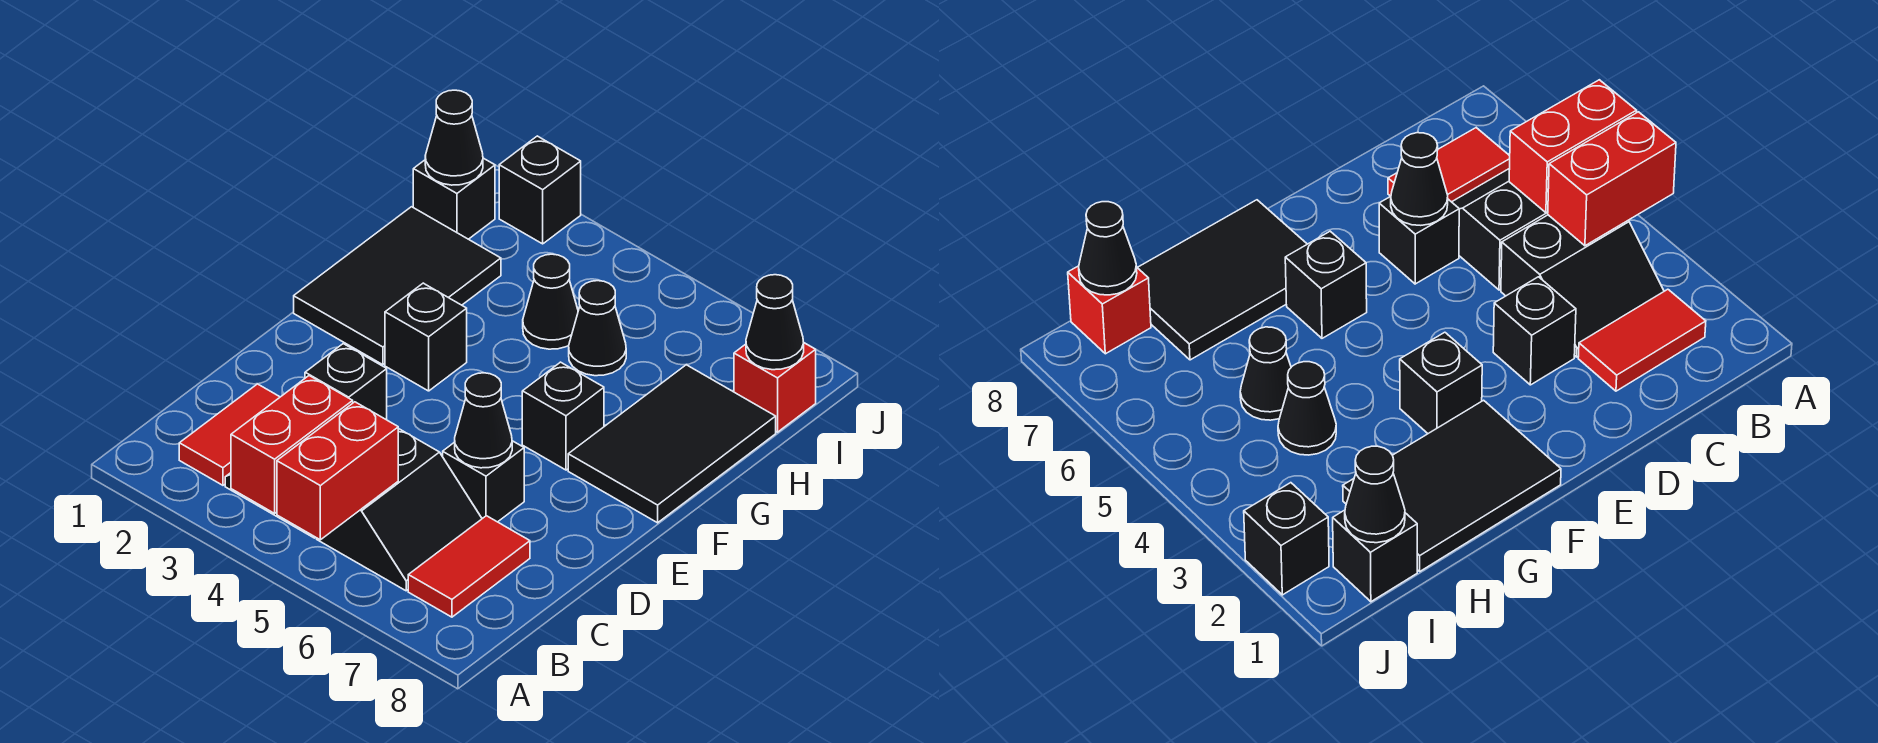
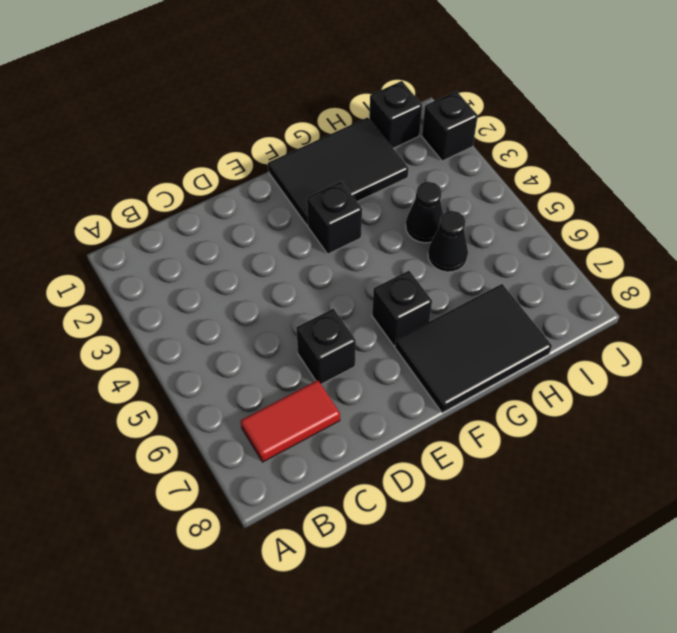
none -> red 1x2 tile [179,384,280,485]
none -> black 2x2 slope [1501,215,1664,357]
none -> black 2x2 slope [317,428,482,591]

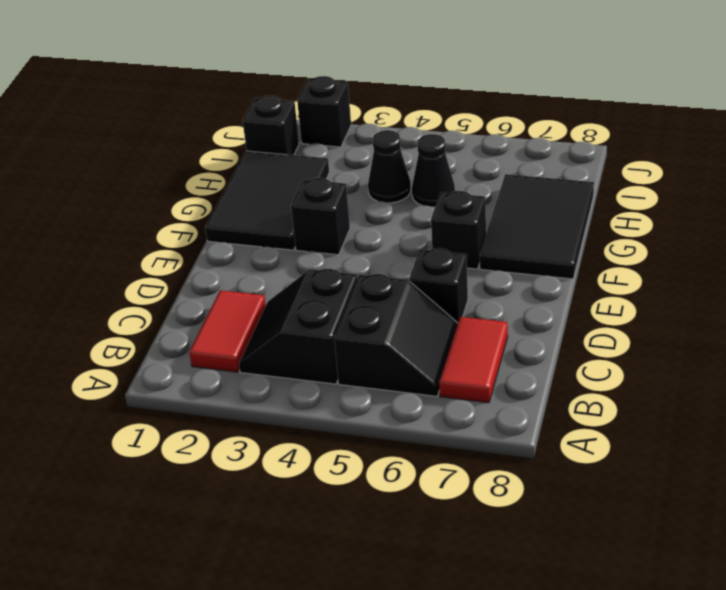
none -> black 1x1 brick [305,344,387,420]
none -> red 1x1 brick [734,343,816,432]
none -> red 1x2 brick [231,376,353,513]

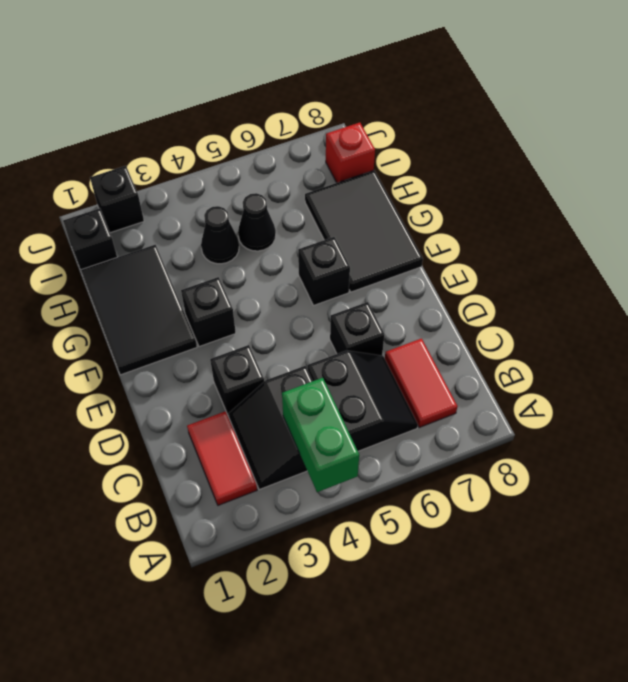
green 1x2 brick [282,378,359,492] -> red 1x2 brick [231,376,353,513]
none -> red 1x2 brick [277,402,398,540]
none -> black 1x1 cone [455,373,512,468]
none -> black 1x1 cone [425,90,483,185]

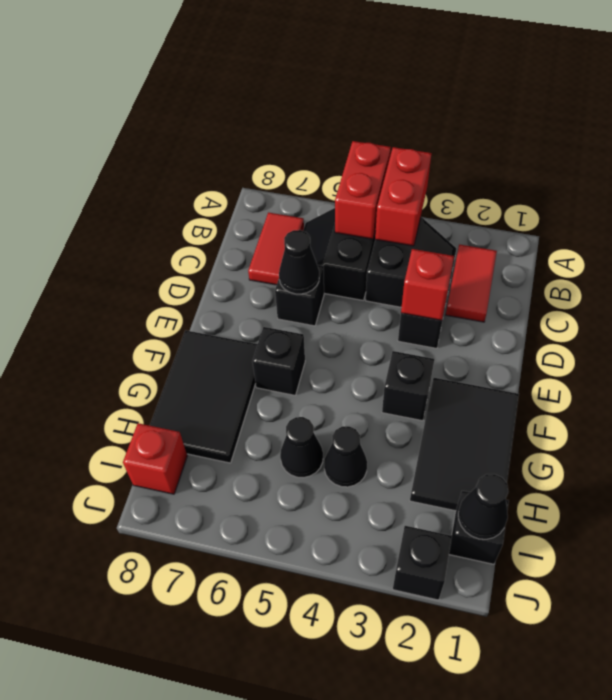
red 1x1 brick [401,249,454,320] -> none
none -> black 1x1 cone [746,275,804,370]

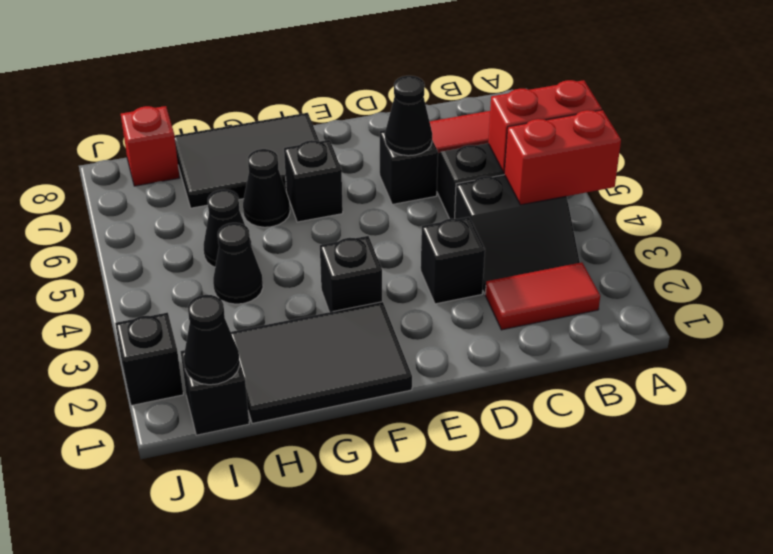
black 1x1 cone [243,149,290,227] -> black 1x1 cone moved to [746,275,804,370]

